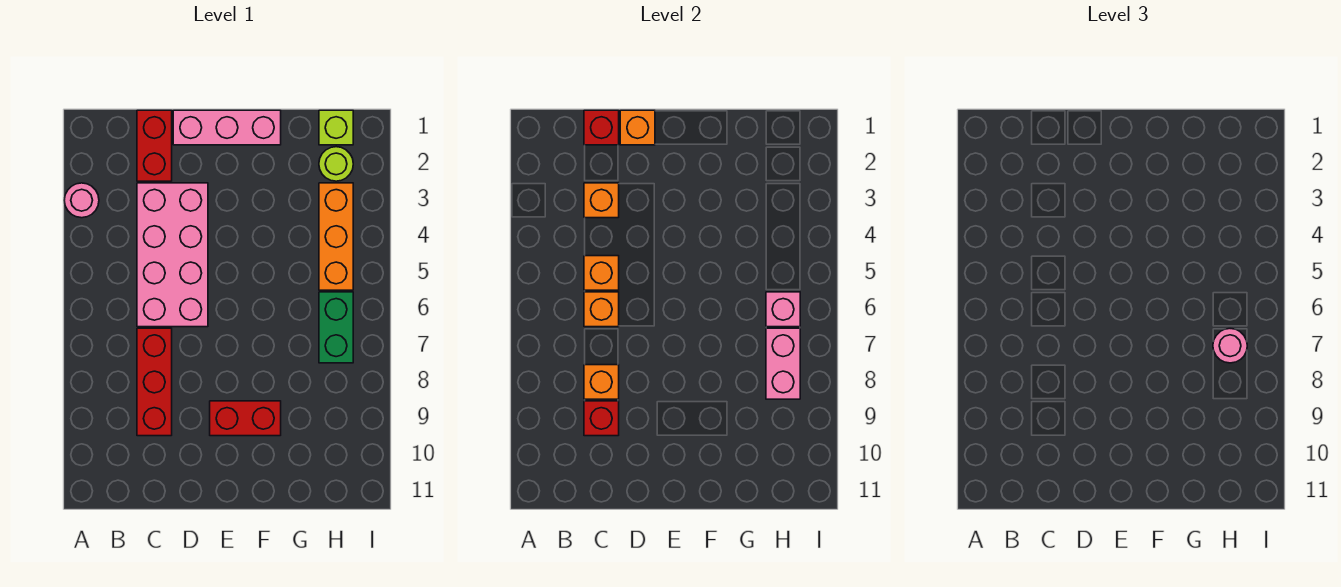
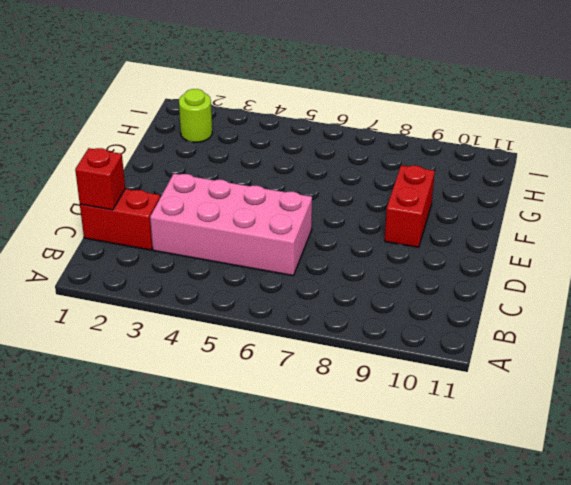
none -> pink 1x1 round brick [64,183,99,218]
none -> red 1x3 brick [137,328,172,436]
none -> pink 1x3 brick [173,110,281,145]

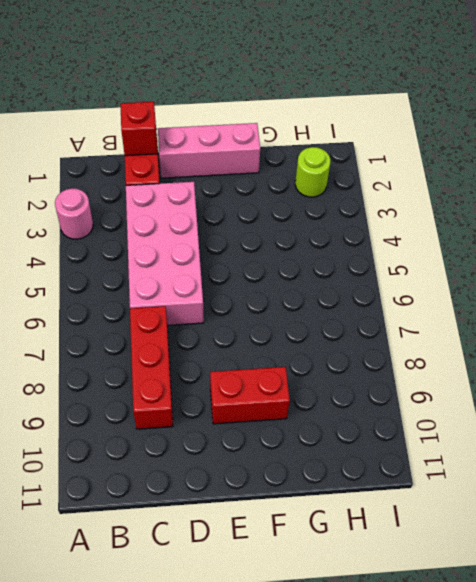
none -> lime 1x1 brick [319,110,353,145]
none -> orange 1x3 brick [319,183,353,290]
none -> green 1x2 brick [319,292,353,363]

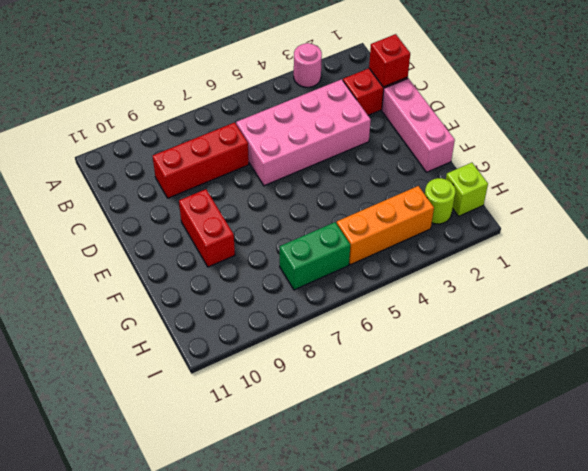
none -> orange 1x1 brick [584,183,619,218]
none -> orange 1x1 brick [584,256,619,290]
none -> orange 1x1 brick [584,292,619,327]

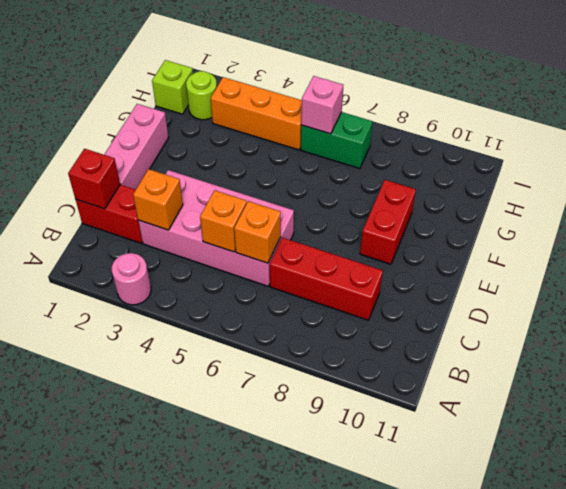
none -> orange 1x1 brick [584,365,619,399]
none -> red 1x1 brick [584,401,619,436]
none -> orange 1x1 brick [620,110,655,145]

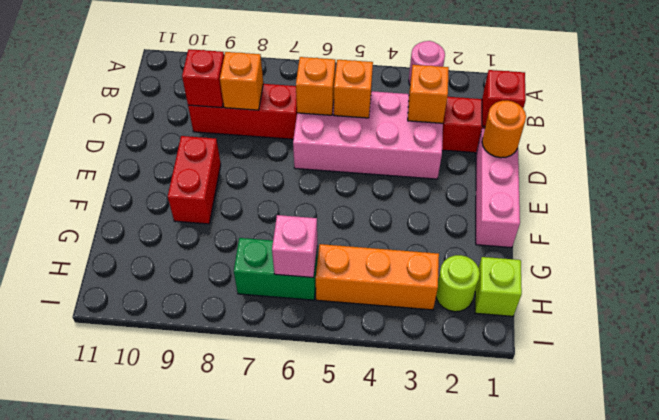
orange 1x1 round brick [482,101,526,158] -> orange 1x1 brick [620,110,655,145]
none -> pink 1x2 brick [766,328,800,399]
none -> pink 1x1 round brick [1213,329,1247,363]

